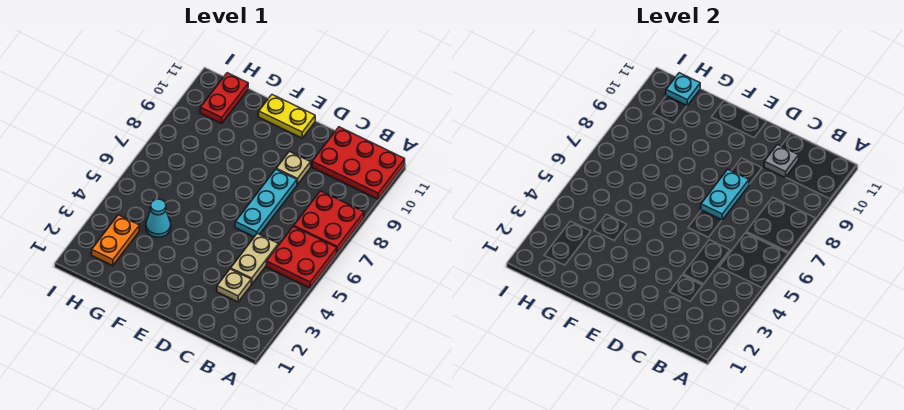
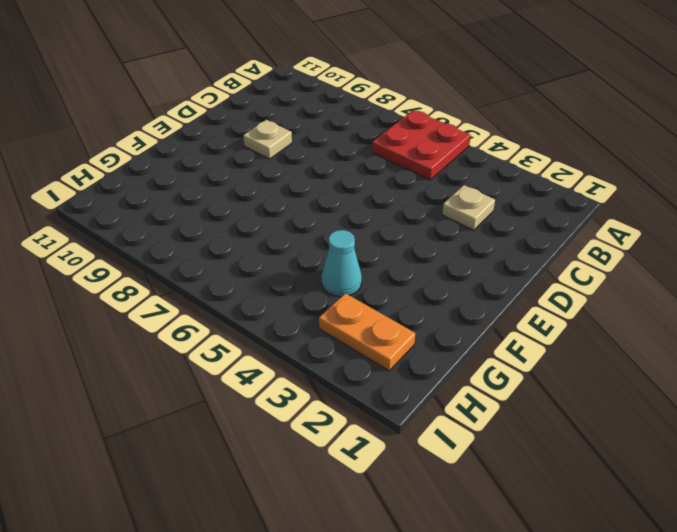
none -> red 2x2 plate [294,191,364,252]
none -> red 2x3 plate [312,127,405,199]
none -> tan 1x2 plate [231,233,278,284]

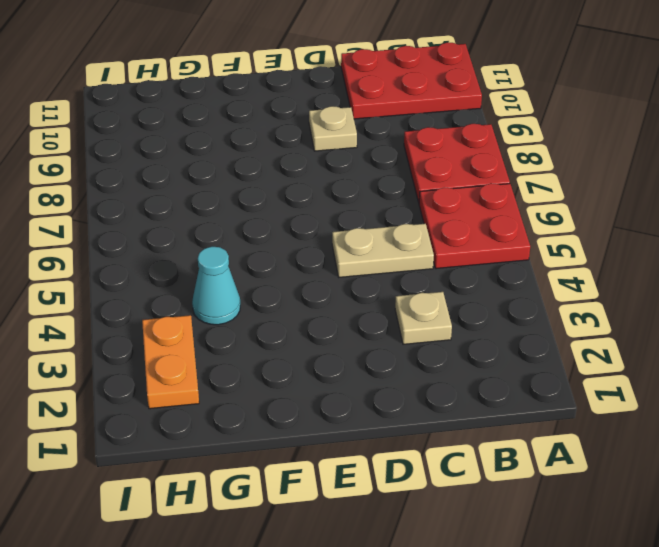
tan 1x2 plate [332,224,434,277] -> tan 1x2 plate turned to [231,233,278,284]
none -> cyan 1x3 plate [235,169,297,237]
none -> yellow 1x2 plate [259,95,315,138]
none -> red 1x2 plate [200,73,248,123]

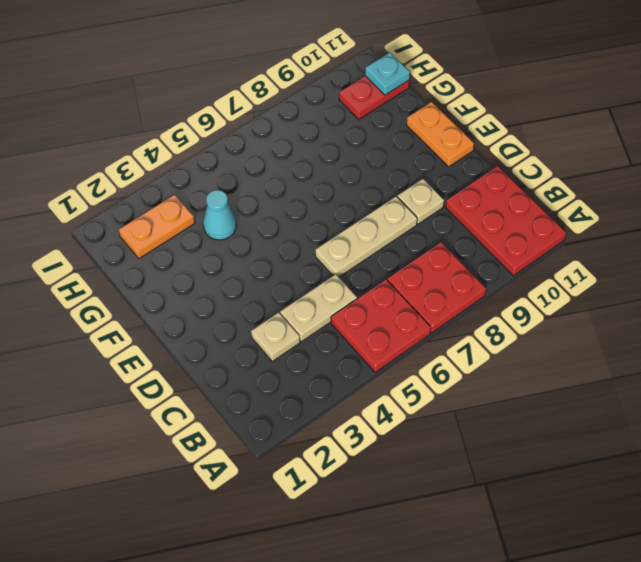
tan 1x3 plate [315,196,417,277] -> cyan 1x3 plate [235,169,297,237]
orange 1x2 plate [407,102,474,167] -> yellow 1x2 plate [259,95,315,138]
none -> grey 1x1 plate [764,145,799,178]
none -> cyan 1x2 plate [701,169,749,220]

